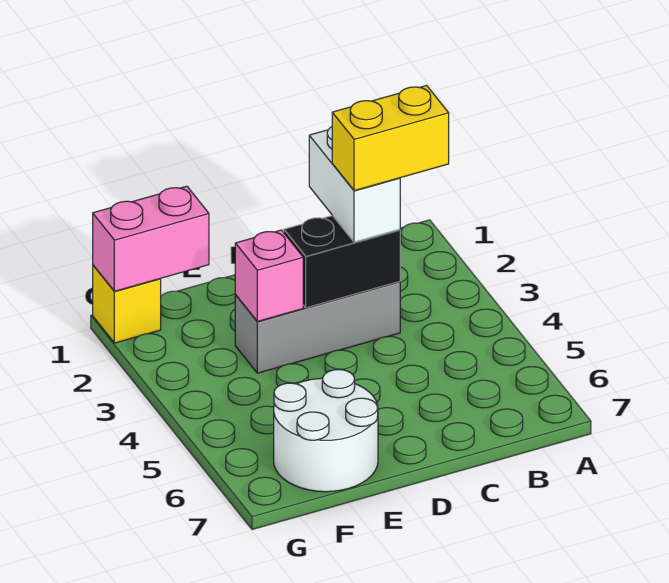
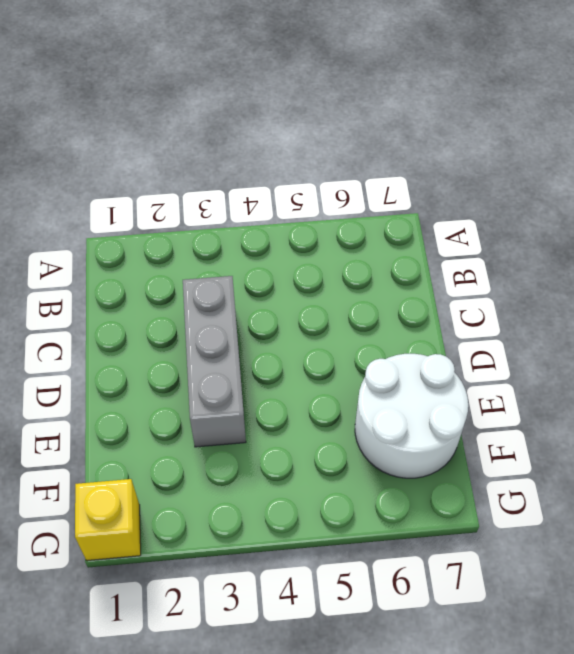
none -> black 1x2 brick [284,216,400,308]
none -> pink 1x1 brick [235,230,303,321]

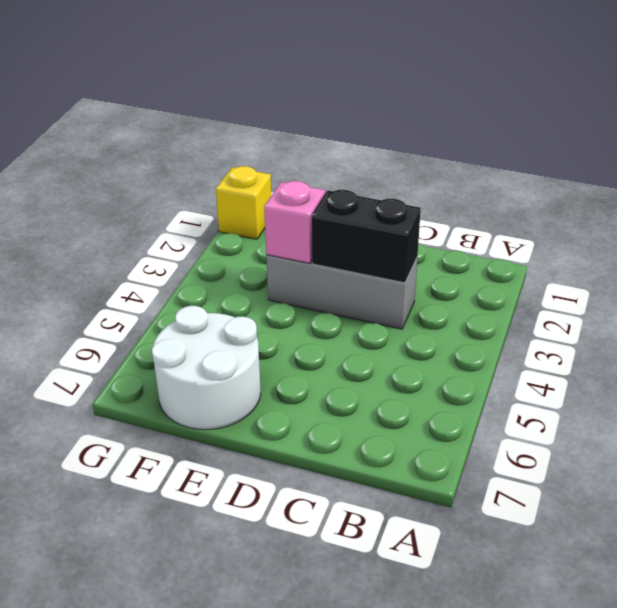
none -> pink 1x2 brick [93,186,209,291]
none -> white 1x2 brick [309,127,400,242]

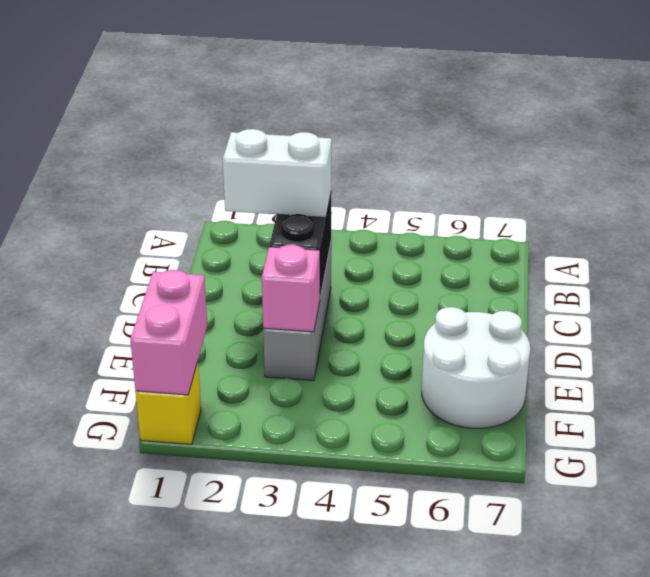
none -> yellow 1x2 brick [332,86,449,191]

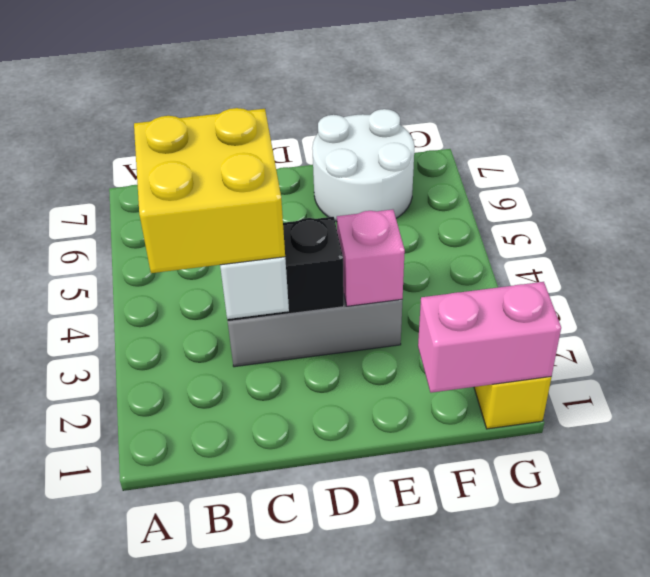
yellow 2x2 brick [134,108,285,273] -> yellow 1x2 brick [332,86,449,191]

